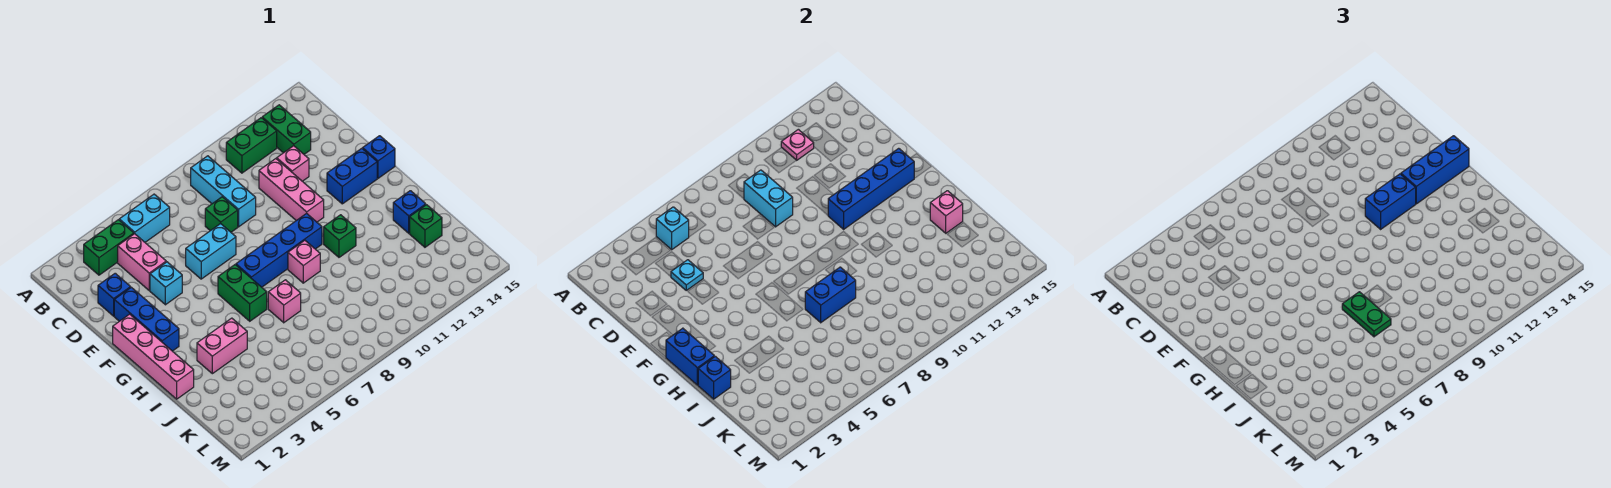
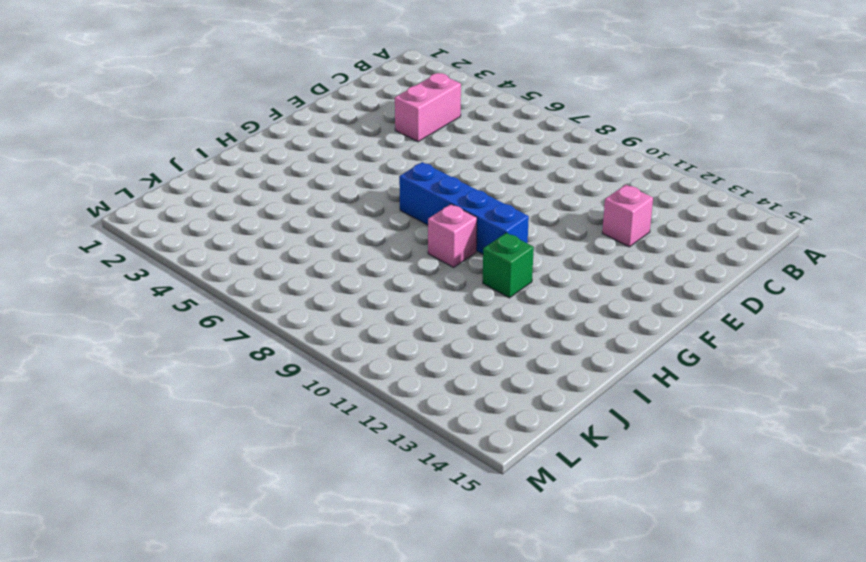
none -> green 1x2 brick [84,220,134,275]
none -> cyan 1x2 brick [119,194,170,242]
none -> cyan 1x3 brick [191,156,256,227]
none -> green 1x2 brick [226,118,277,173]

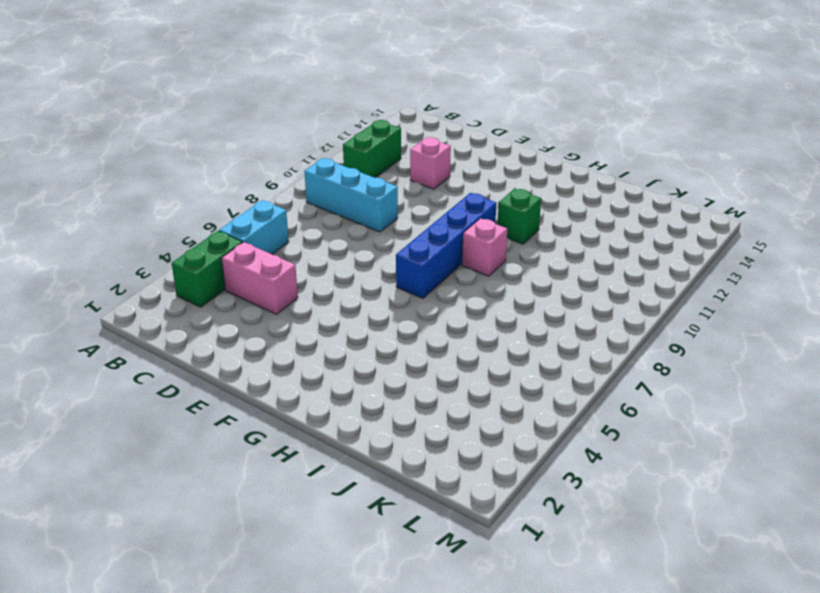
none -> green 1x2 brick [262,105,311,154]
none -> blue 1x1 brick [98,273,131,316]
none -> green 1x1 brick [205,197,238,232]
none -> pink 1x3 brick [259,159,324,222]

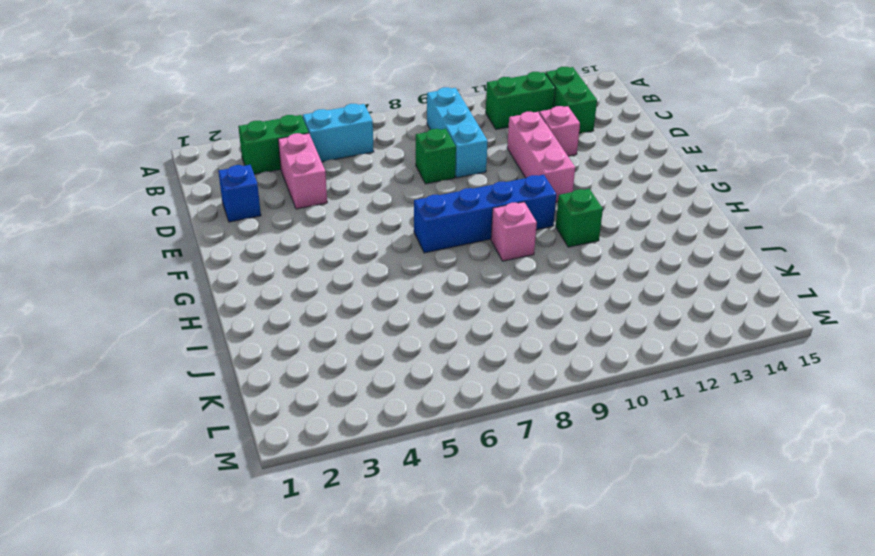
none -> blue 1x3 brick [114,287,179,351]
none -> cyan 1x1 brick [150,262,182,305]
none -> cyan 1x2 brick [186,224,236,279]
none -> pink 1x4 brick [113,314,194,399]

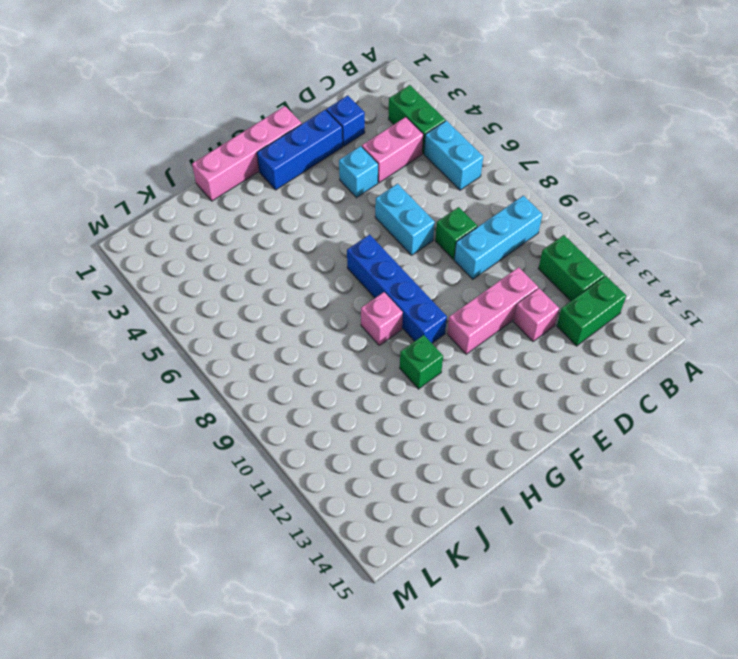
none -> blue 1x2 brick [327,148,377,204]
none -> blue 1x1 brick [363,136,395,178]
none -> green 1x2 brick [218,265,267,321]
none -> pink 1x2 brick [197,318,247,374]

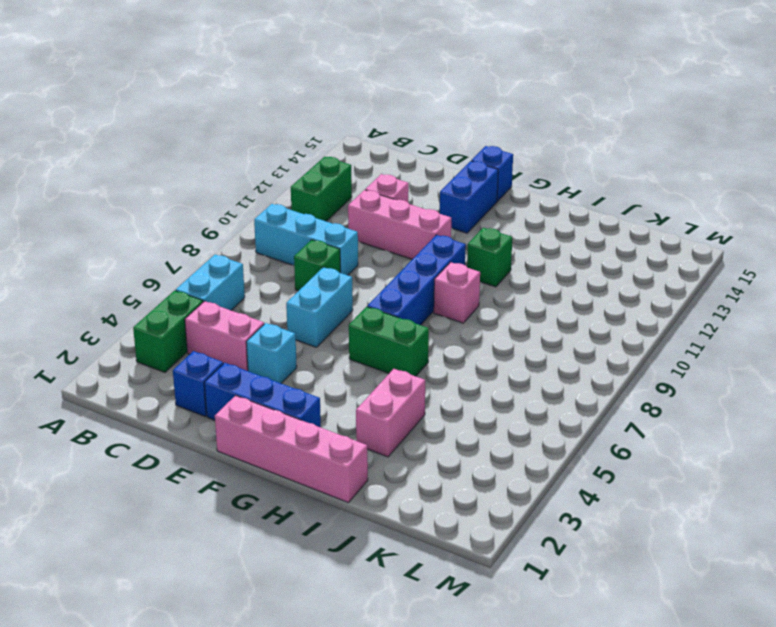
none -> green 1x2 brick [262,105,311,154]
none -> pink 1x1 brick [268,280,301,323]
none -> blue 1x1 brick [393,191,426,233]
none -> green 1x1 brick [410,205,442,247]

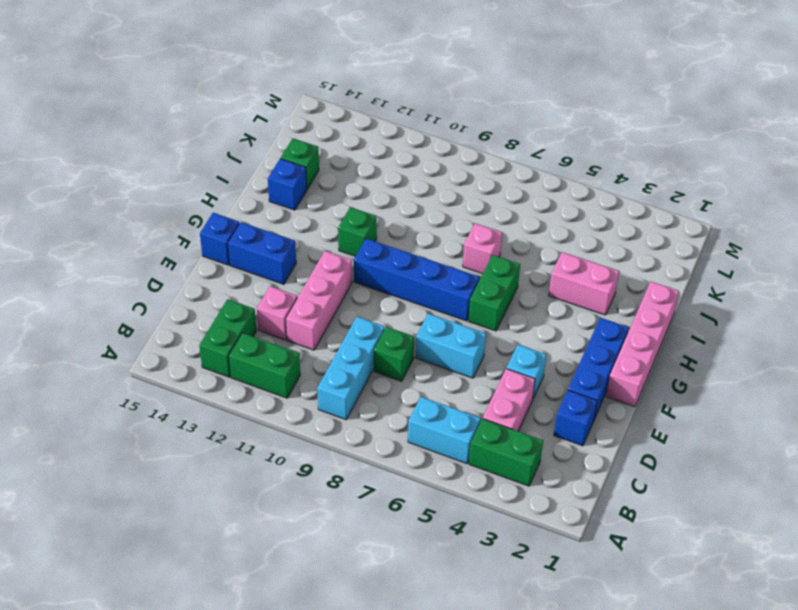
none -> pink 1x1 brick [288,240,320,283]
none -> cyan 1x1 brick [656,207,689,250]
none -> pink 1x1 plate [781,129,814,160]
none -> cyan 1x2 brick [744,170,793,227]

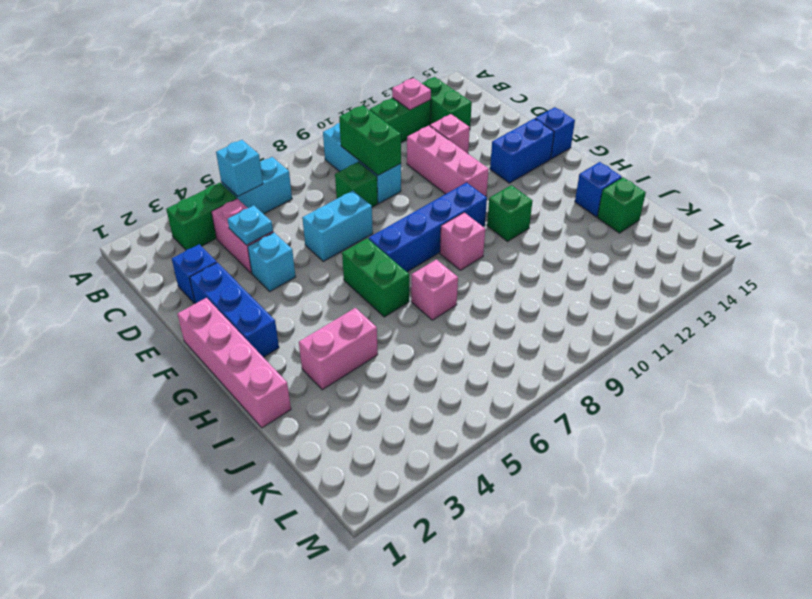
green 1x2 brick [339,105,401,175] -> cyan 1x2 brick [744,170,793,227]
none -> blue 1x4 brick [828,148,914,229]
none -> blue 1x2 brick [666,328,714,385]
none -> blue 1x1 brick [698,356,731,399]
none -> blue 1x2 brick [805,267,856,323]

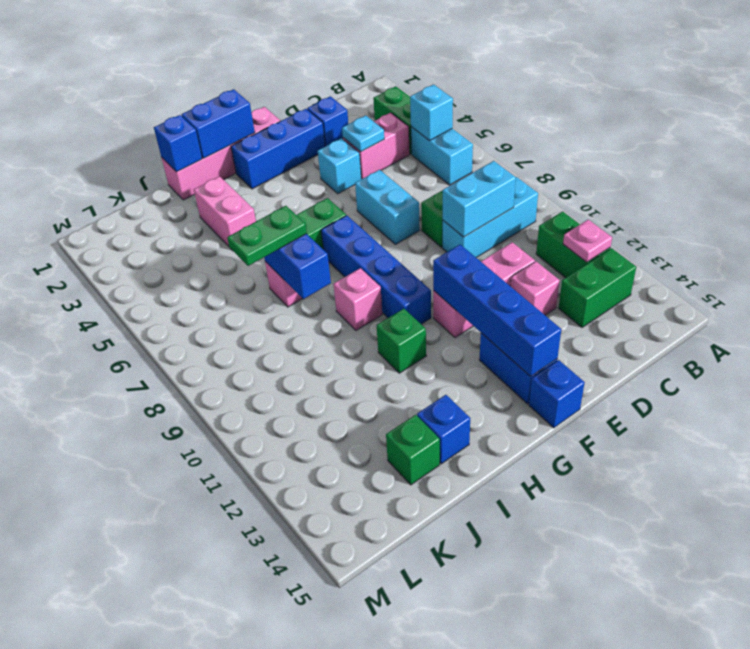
none -> pink 1x1 brick [930,191,963,233]
none -> blue 1x2 brick [1365,174,1416,229]
none -> blue 1x3 brick [1401,136,1469,204]

